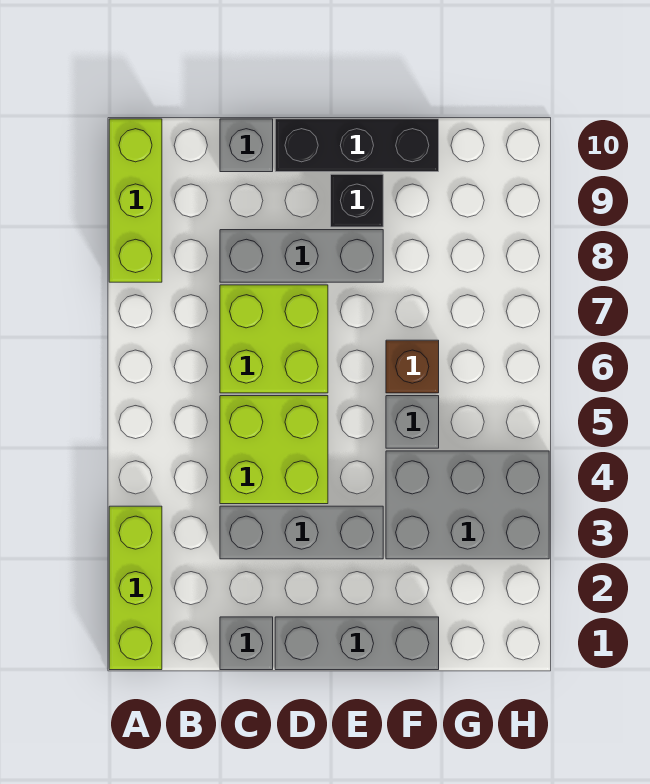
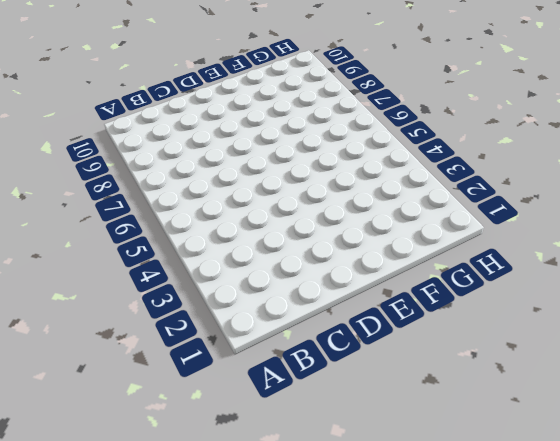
none -> lime 1x3 brick [109,506,162,670]
none -> lime 1x3 brick [109,119,162,282]
none -> grey 1x1 brick [220,617,273,670]

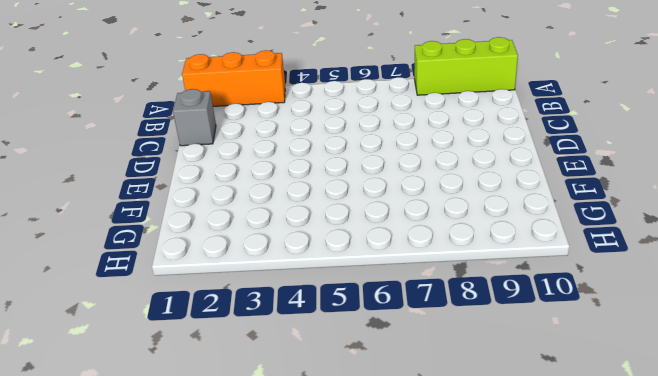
orange 1x3 brick [182,50,285,106] -> lime 1x3 brick [109,506,162,670]
none -> grey 1x3 brick [220,506,383,559]
none -> lime 2x2 brick [220,396,328,504]
none -> lime 2x2 brick [220,285,328,393]

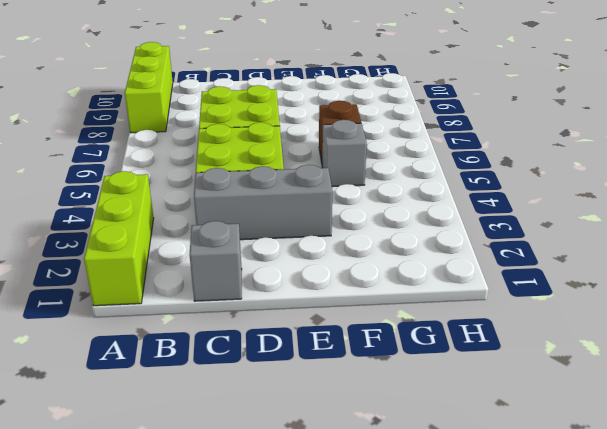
none -> grey 1x3 brick [220,230,383,282]
none -> grey 1x1 brick [220,119,273,172]
none -> grey 1x3 brick [275,617,439,670]

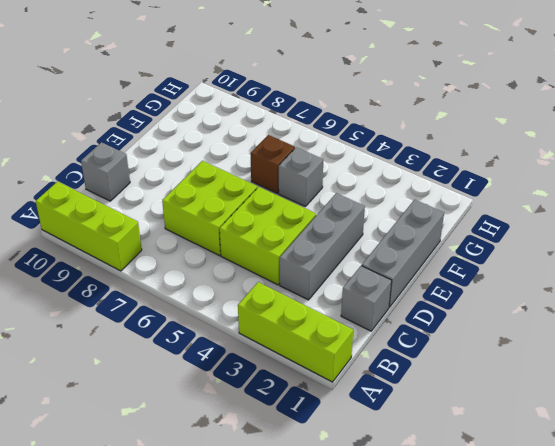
none -> grey 1x3 brick [220,230,383,282]
none -> black 1x3 brick [275,119,439,172]
none -> black 1x1 brick [331,174,383,227]

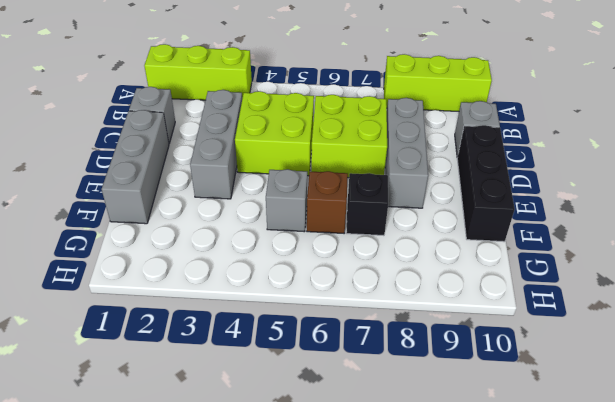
black 1x1 brick [346,173,388,236] -> black 1x1 brick moved to [331,174,383,227]
none -> grey 2x3 brick [386,451,549,559]

